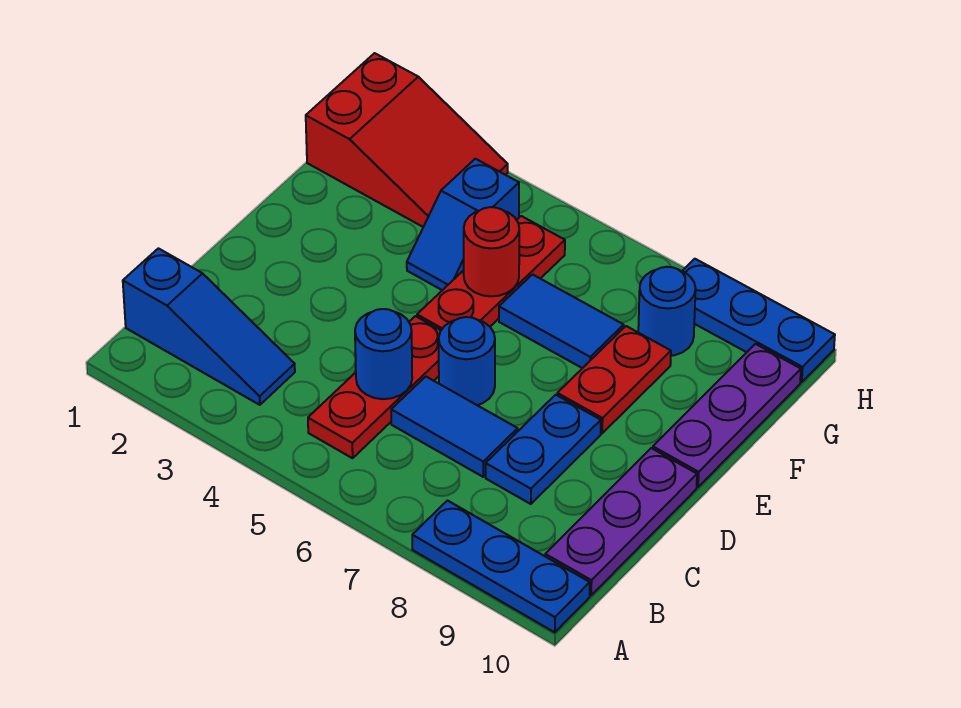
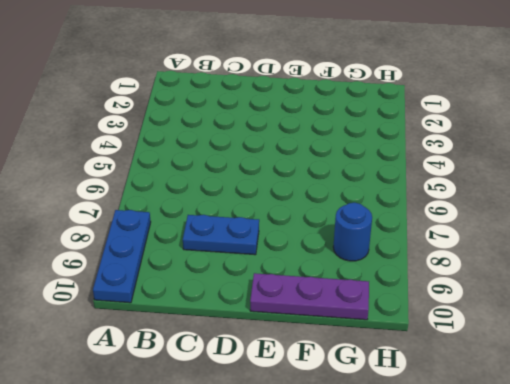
none -> blue 1x3 slope [123,248,295,405]
none -> red 1x3 plate [308,316,441,458]
none -> purple 1x3 plate [545,448,697,595]

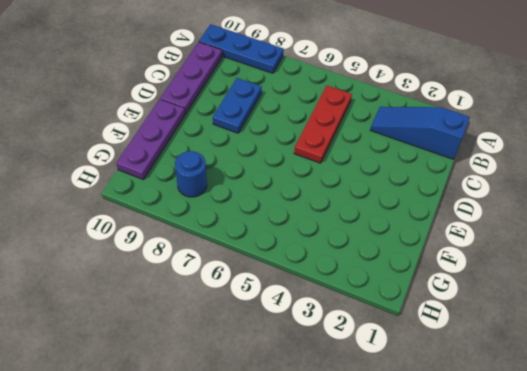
none -> blue 1x2 tile [391,377,518,477]
none -> blue 1x1 round brick [439,317,495,405]
none -> red 1x3 plate [417,216,565,330]

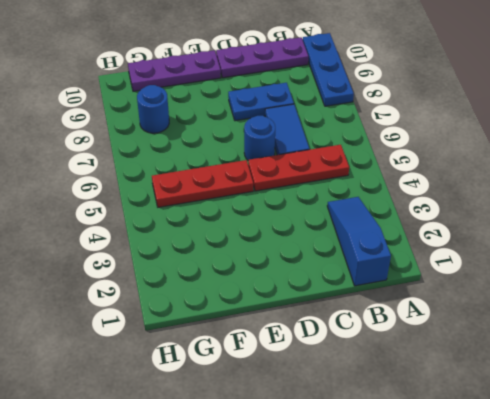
none -> red 1x2 plate [557,326,671,433]
none -> blue 1x2 slope [407,159,519,290]
none -> blue 1x2 tile [499,275,624,368]

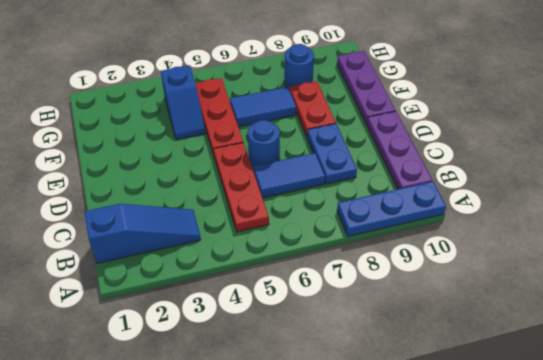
none -> red 2x3 slope [306,53,508,227]
none -> blue 1x3 plate [683,259,835,382]
none -> blue 1x1 round brick [355,309,412,399]

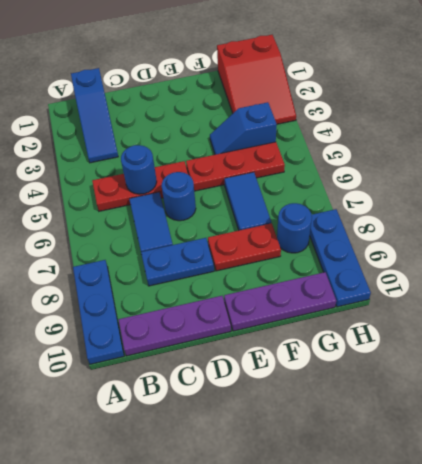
none -> red 1x1 round brick [464,207,519,296]

